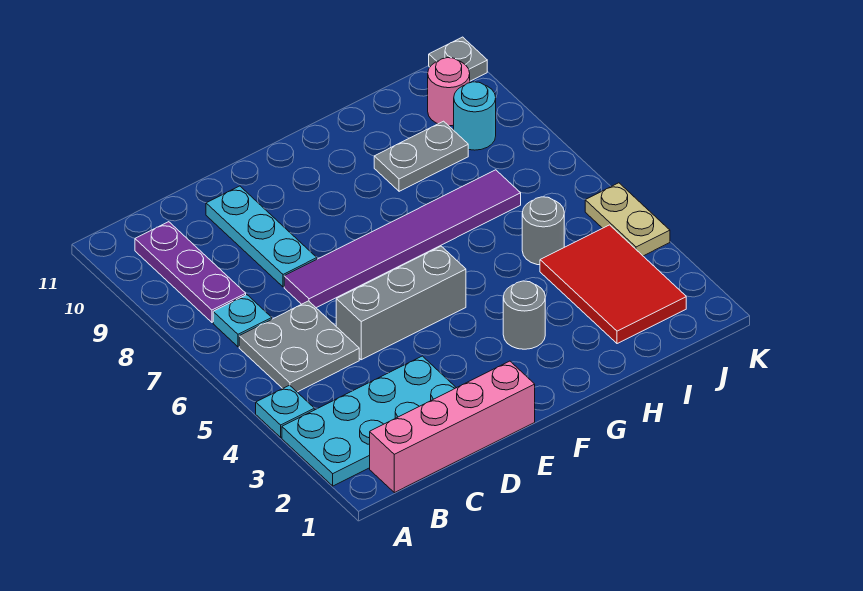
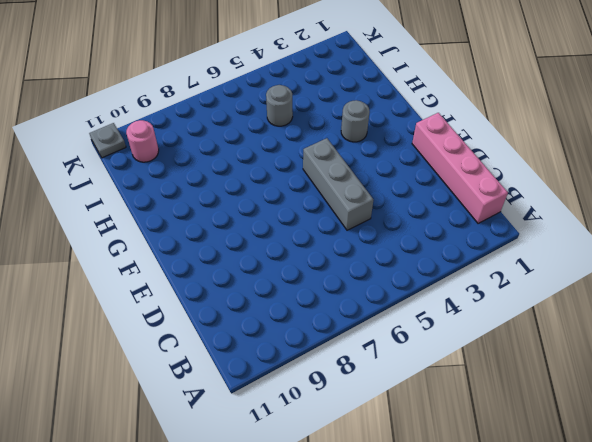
none -> cyan 2x4 plate [282,356,456,486]
none -> cyan 1x1 plate [256,385,314,437]
none -> grey 2x2 plate [239,301,359,392]

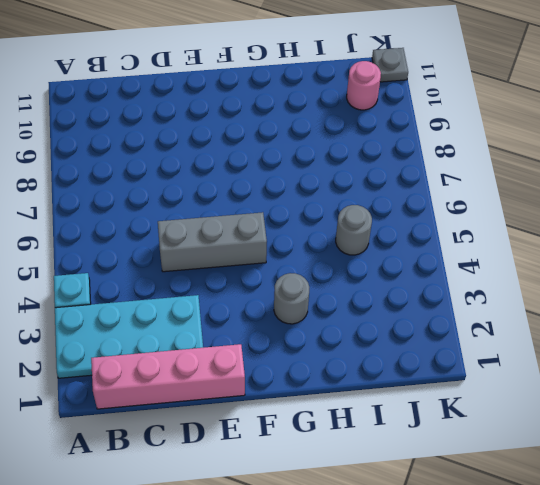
none -> grey 2x2 plate [239,301,359,392]
none -> cyan 1x1 plate [213,295,272,347]
none -> purple 1x3 plate [135,222,246,322]

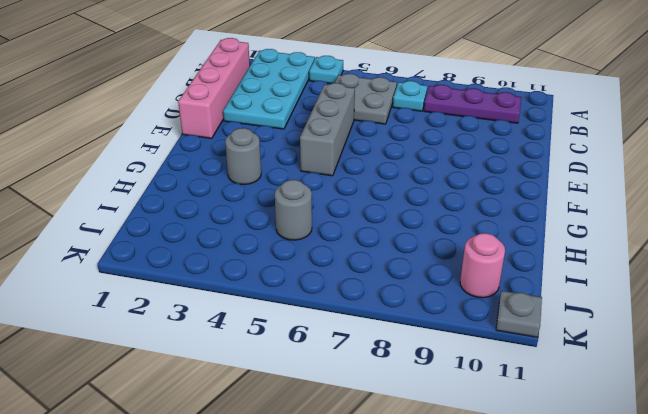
none -> purple 1x6 tile [284,170,521,308]
none -> cyan 1x3 plate [206,186,317,287]
none -> grey 1x2 plate [374,121,468,191]

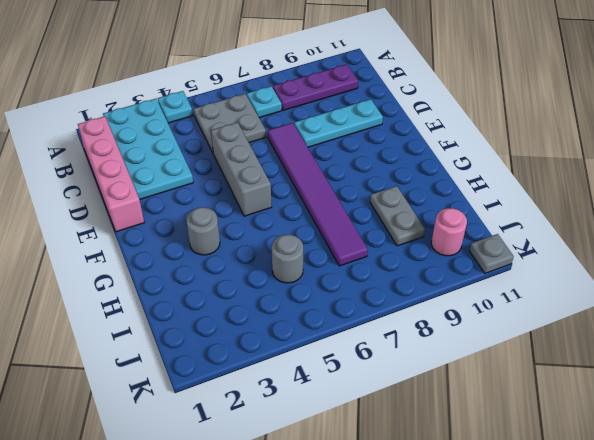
none -> red 2x3 tile [540,225,686,344]
none -> cyan 1x1 round brick [454,82,496,150]
none -> tan 1x2 plate [585,183,670,256]

